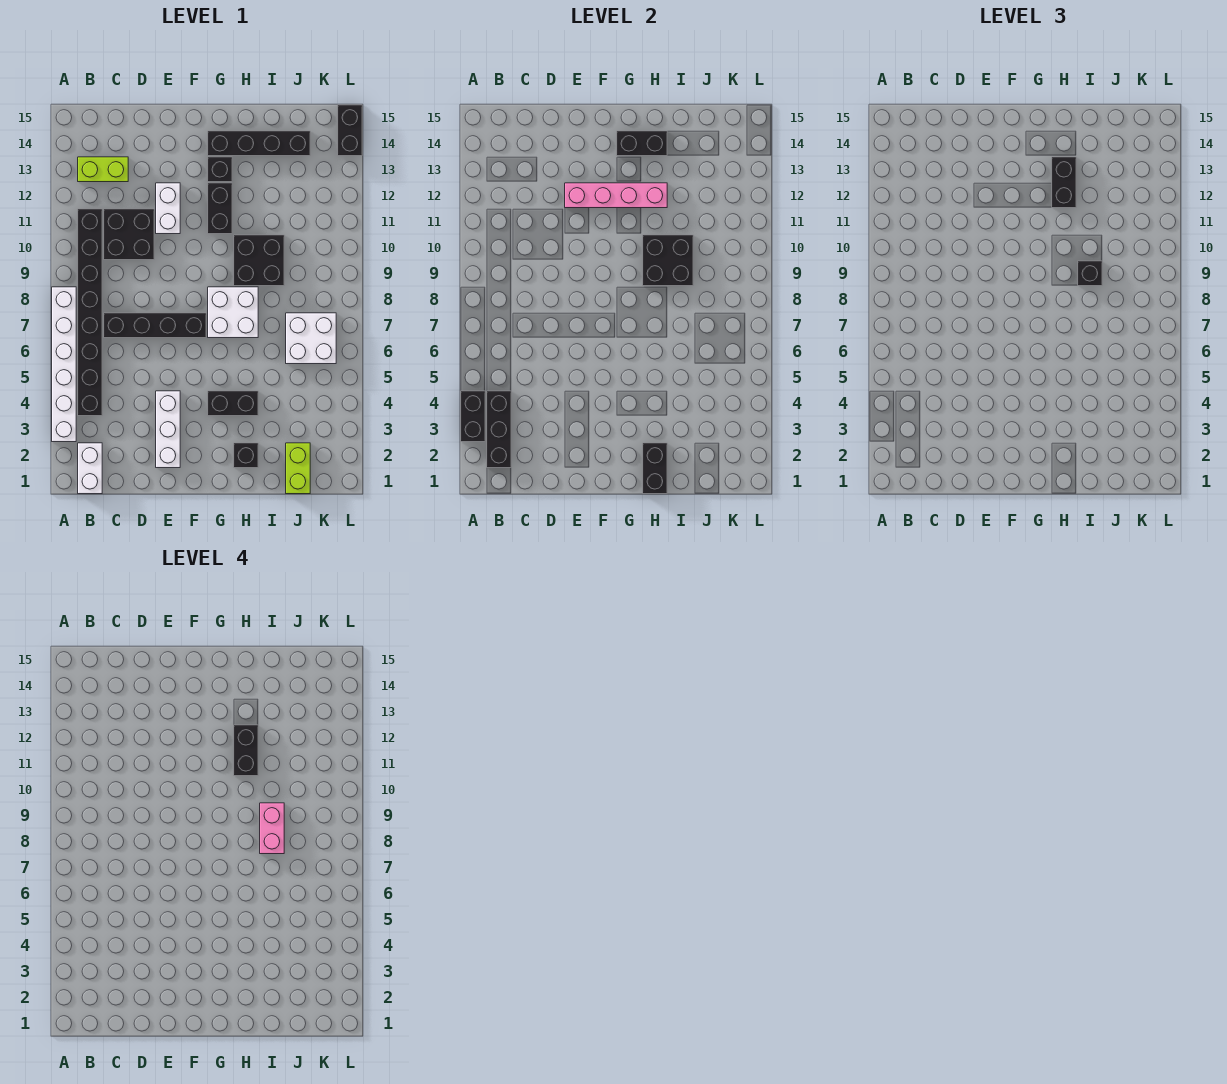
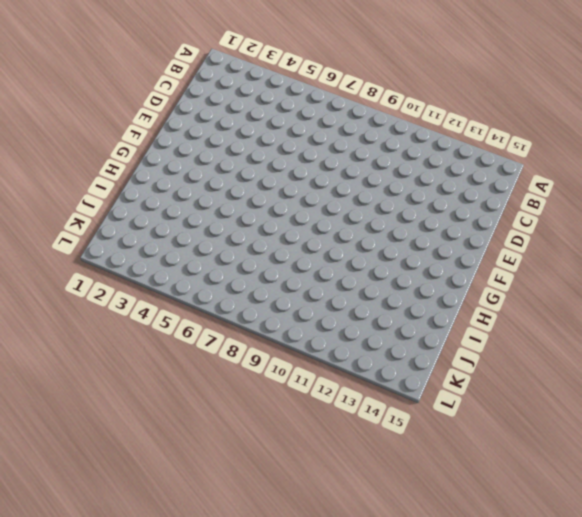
none -> white 1x6 brick [52,287,76,442]
none -> white 1x2 brick [78,443,102,494]
none -> black 1x8 brick [78,209,102,416]

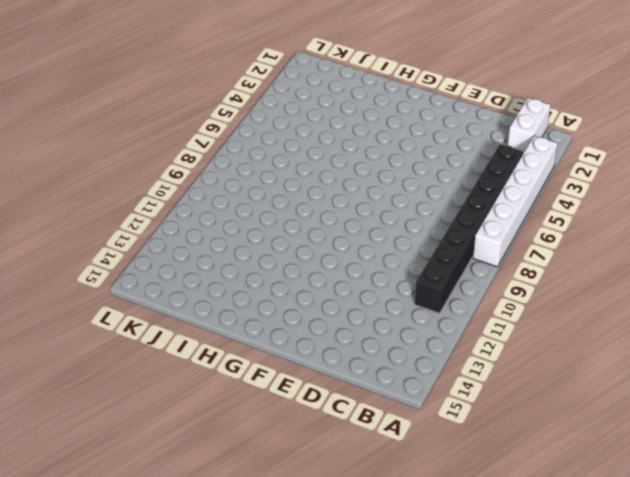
none -> lime 1x2 brick [78,157,128,182]
none -> black 1x4 brick [104,313,206,338]
none -> black 2x2 brick [104,209,154,260]

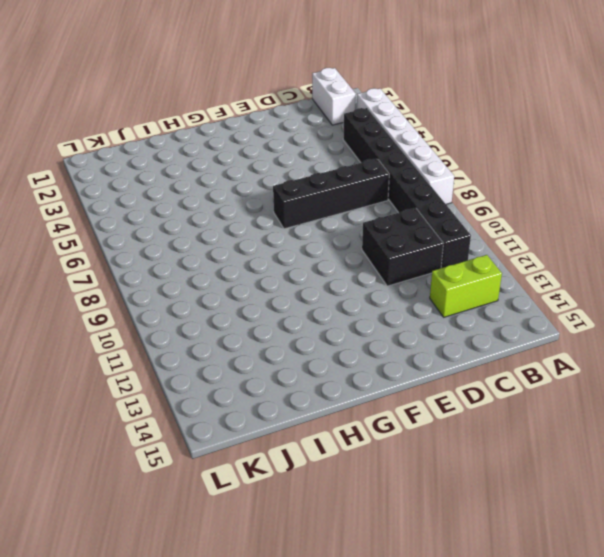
none -> white 1x3 brick [156,391,180,468]
none -> white 1x2 brick [156,183,180,234]
none -> black 1x2 brick [208,391,258,416]

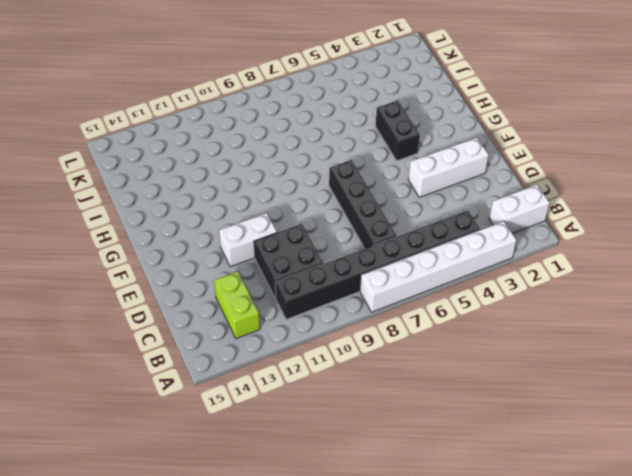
none -> white 2x2 brick [208,287,258,338]
none -> black 1x2 brick [208,183,232,234]
none -> black 1x1 brick [208,157,232,182]

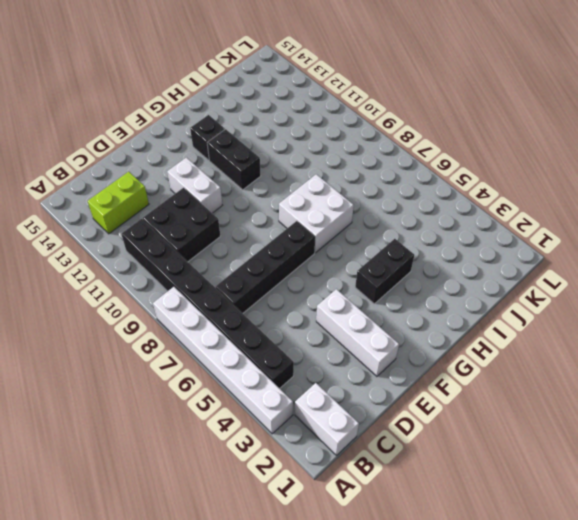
none -> black 1x4 brick [208,131,310,156]
none -> black 1x1 brick [234,443,258,468]
none -> black 2x2 brick [234,235,284,286]

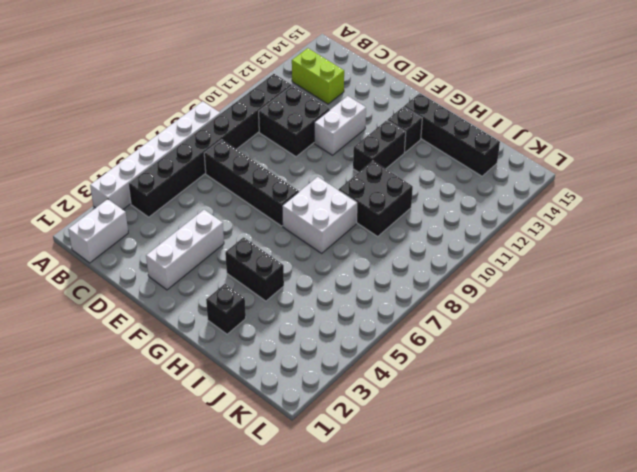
none -> lime 1x2 brick [286,443,310,494]
none -> white 2x2 brick [286,313,336,364]
none -> black 1x2 brick [338,105,362,156]

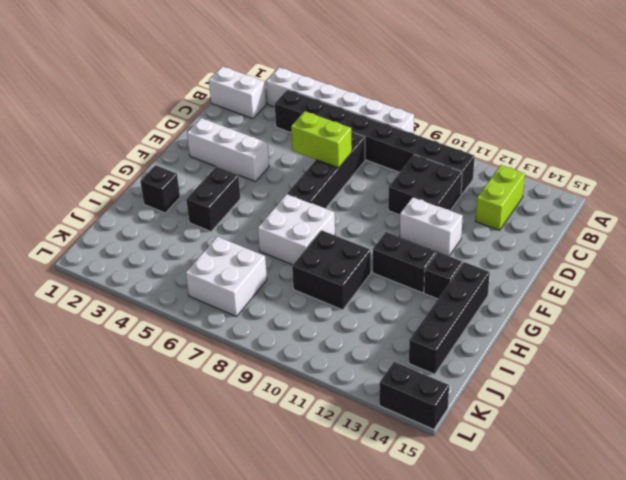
lime 1x2 brick [291,111,352,168] -> lime 1x2 brick moved to [286,443,310,494]
none -> black 1x2 brick [461,391,485,442]
none -> black 1x3 brick [487,391,511,468]
none -> pink 1x4 brick [565,183,667,208]

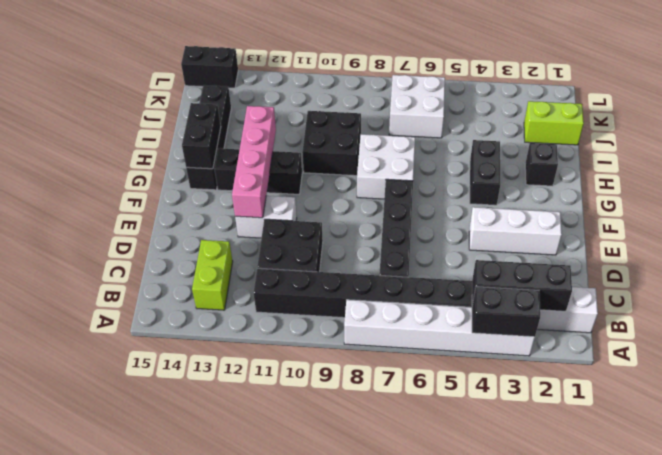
none -> black 1x2 brick [643,443,667,494]
none -> black 2x2 brick [643,235,693,286]
none -> black 1x2 brick [1052,157,1076,208]

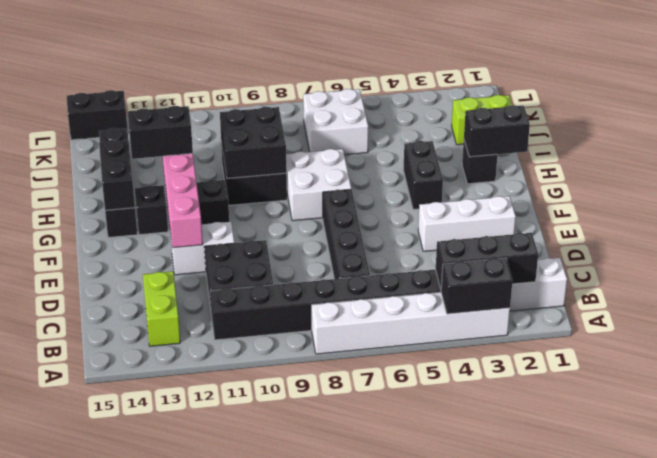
none -> black 1x1 brick [1078,261,1102,286]
none -> black 1x2 brick [234,725,258,776]
none -> pink 1x2 brick [260,803,284,854]

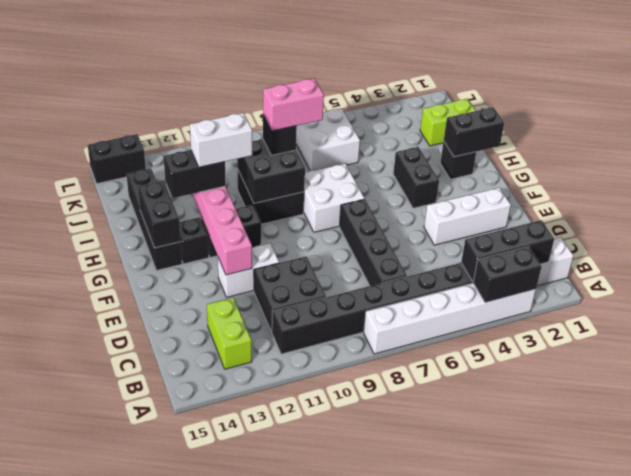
white 1x2 brick [190,113,252,167] -> black 1x2 brick [234,725,258,776]

